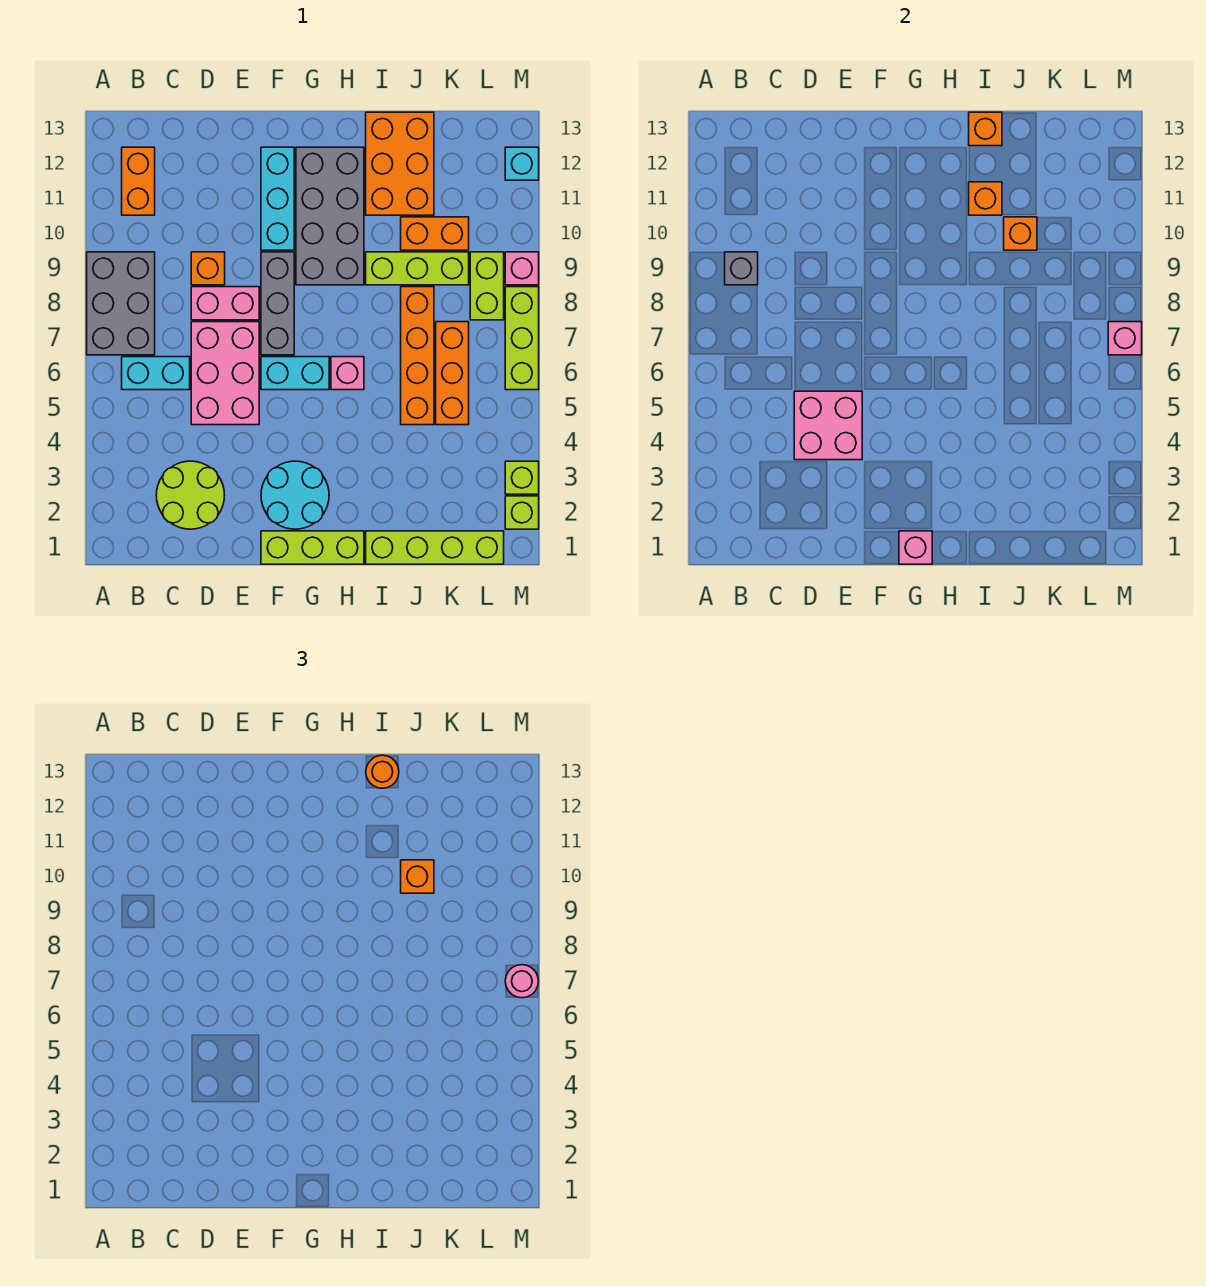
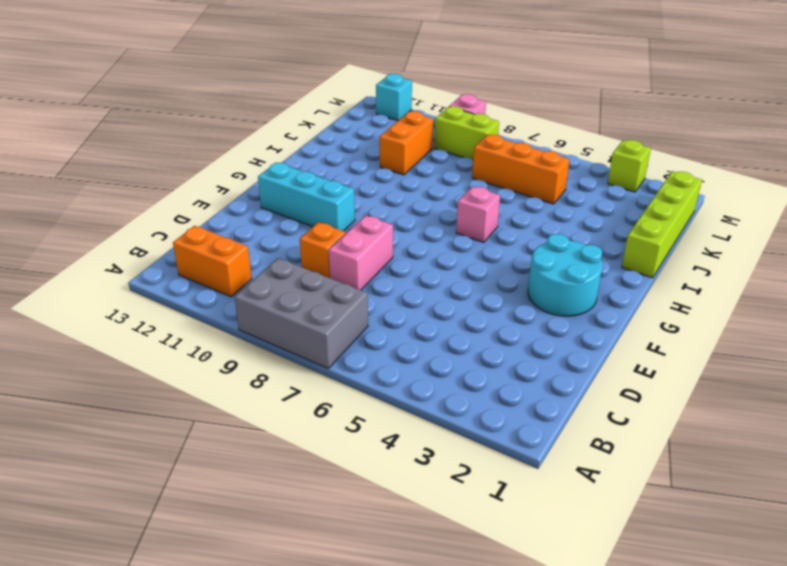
none -> cyan 1x2 brick [122,357,190,390]
none -> lime 2x2 round brick [156,461,225,529]
none -> pink 2x3 brick [191,322,259,425]
none -> lime 1x3 brick [261,531,364,564]

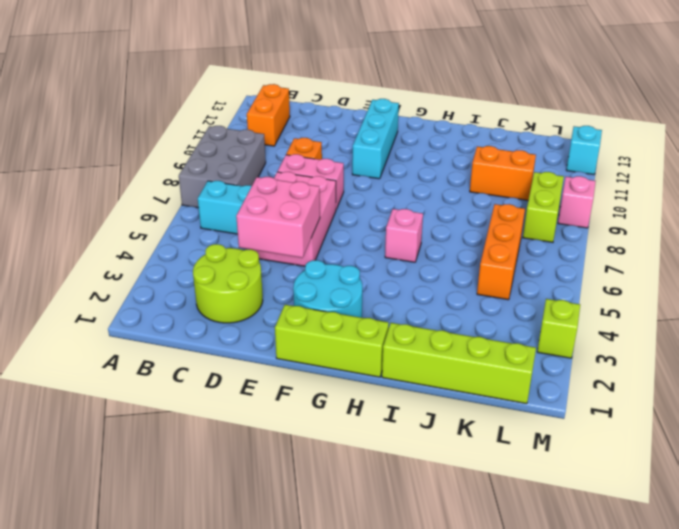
none -> cyan 1x2 brick [261,357,329,390]
none -> grey 1x3 brick [261,252,294,355]
none -> grey 2x4 brick [296,147,364,285]
none -> lime 1x3 brick [366,252,469,285]

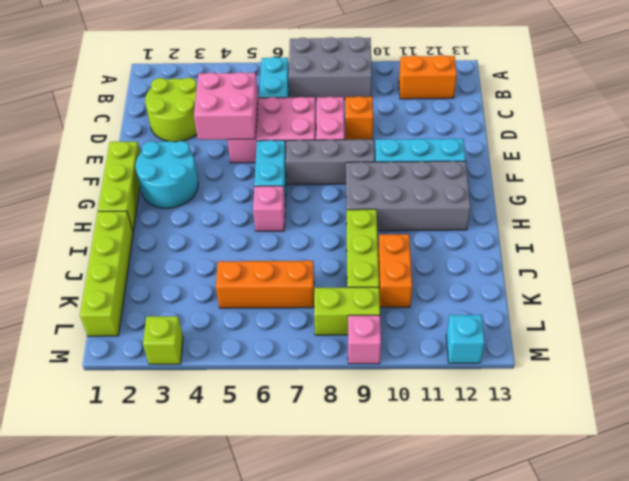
none -> orange 2x3 brick [366,112,434,215]
none -> orange 1x4 brick [401,287,434,425]
none -> lime 1x1 brick [505,496,539,529]
none -> lime 1x3 brick [505,287,539,390]

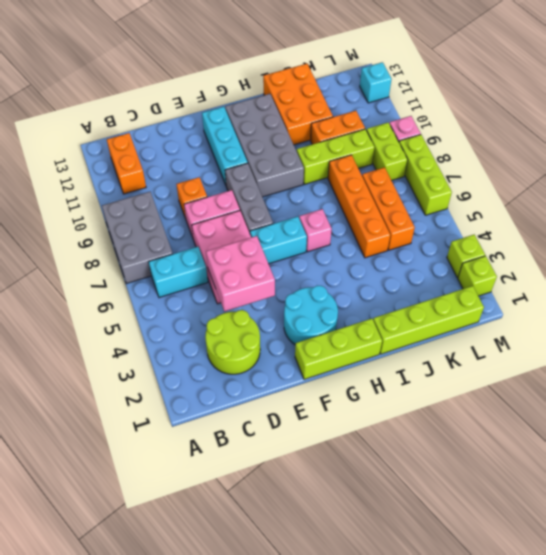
none -> grey 1x1 brick [725,252,758,285]
none -> pink 1x1 brick [899,531,932,564]
none -> orange 1x1 brick [969,182,1002,215]
none -> orange 1x1 brick [969,112,1002,146]

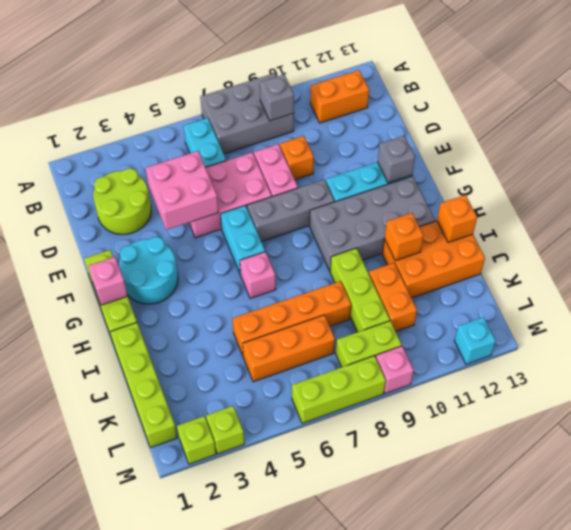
grey 1x1 brick [378,136,415,183] -> none
none -> orange 1x1 brick [1004,217,1037,250]
none -> pink 1x1 brick [1108,322,1142,355]
none -> orange 1x1 round brick [366,755,399,788]
none -> orange 1x1 brick [401,860,434,893]

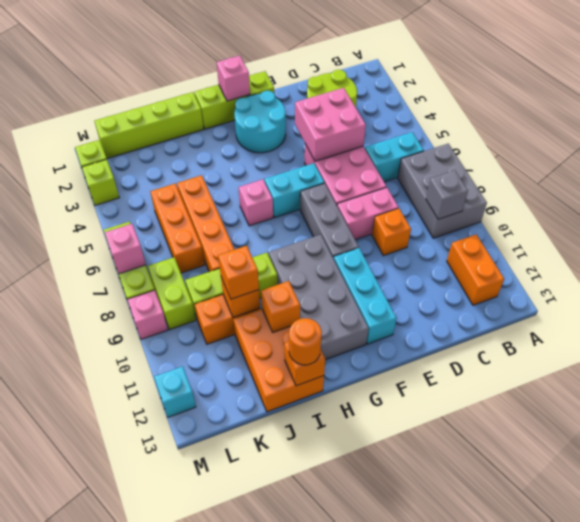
none -> pink 1x1 round brick [505,965,538,998]

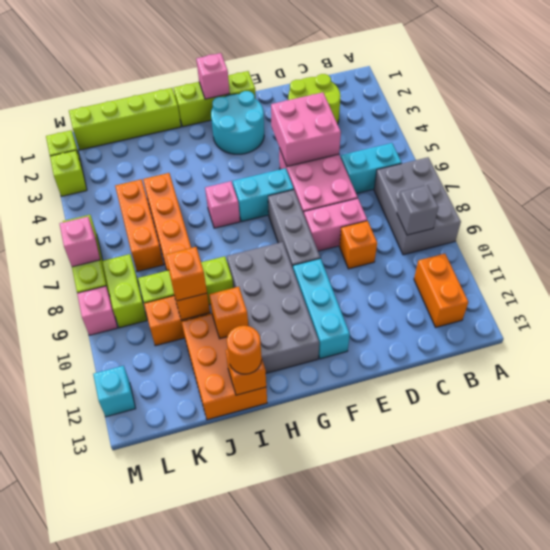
none -> pink 1x1 round brick [505,965,538,998]

